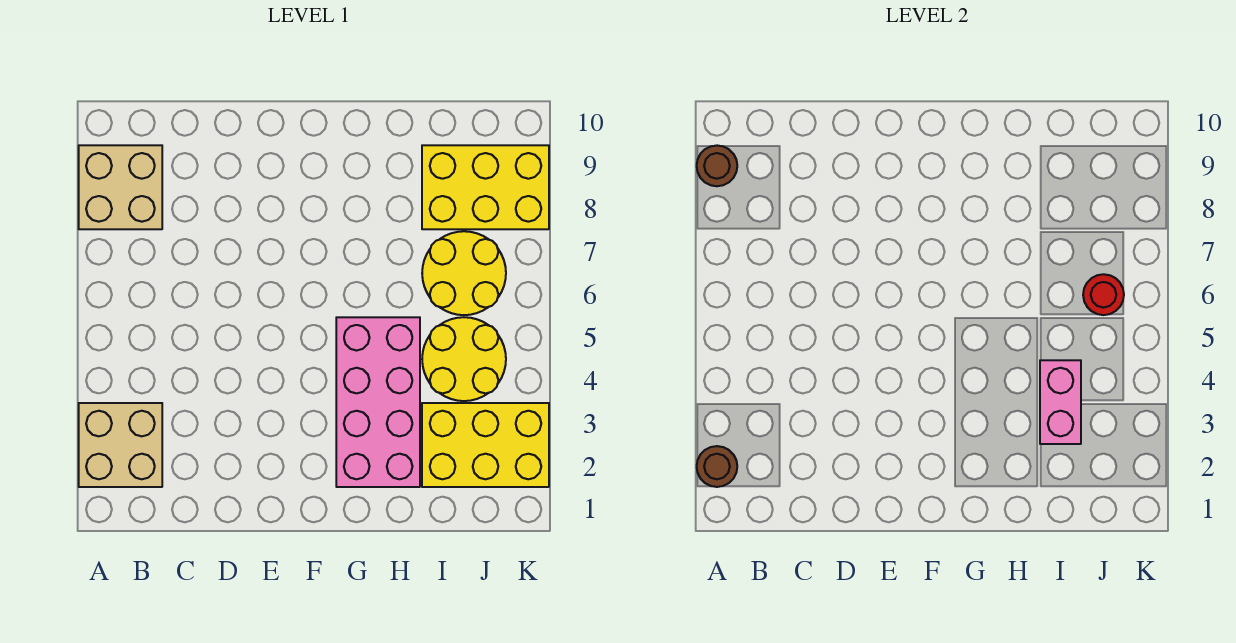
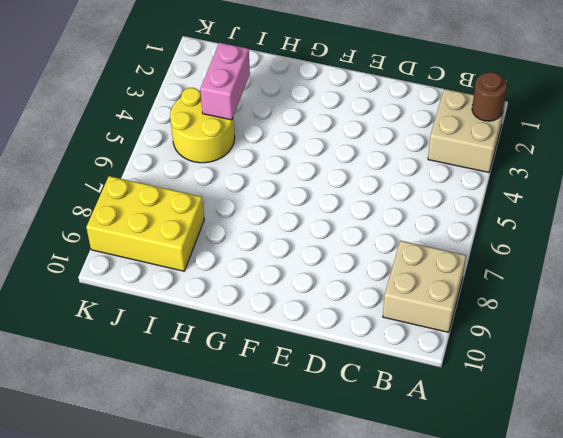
none -> pink 2x4 brick [336,317,420,487]
none -> yellow 2x3 brick [422,403,549,487]

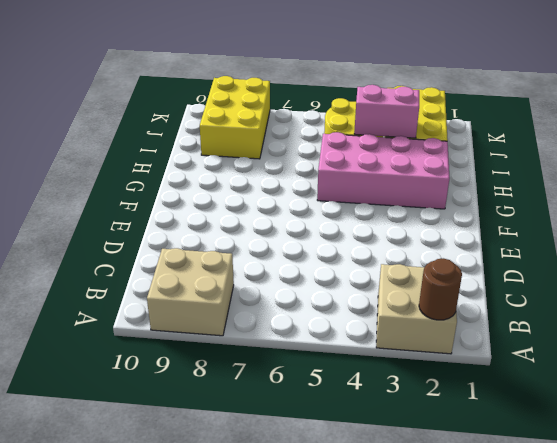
none -> yellow 2x2 round brick [422,231,506,315]
none -> brown 1x1 round brick [697,146,737,186]

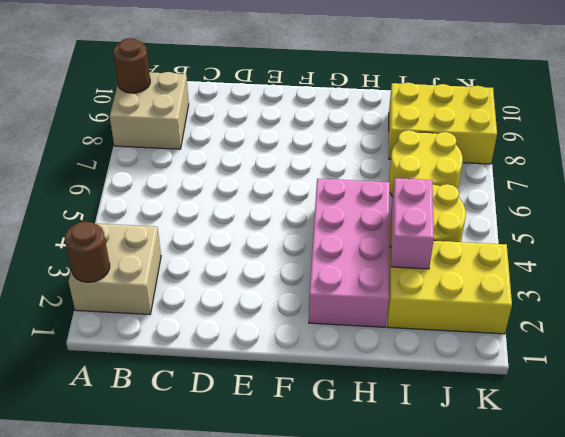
none -> red 1x1 round brick [1083,274,1124,315]

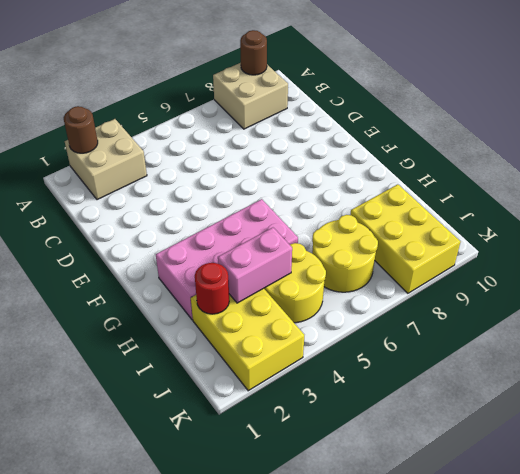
red 1x1 round brick [195,263,229,314] -> red 1x1 round brick moved to [1083,274,1124,315]

